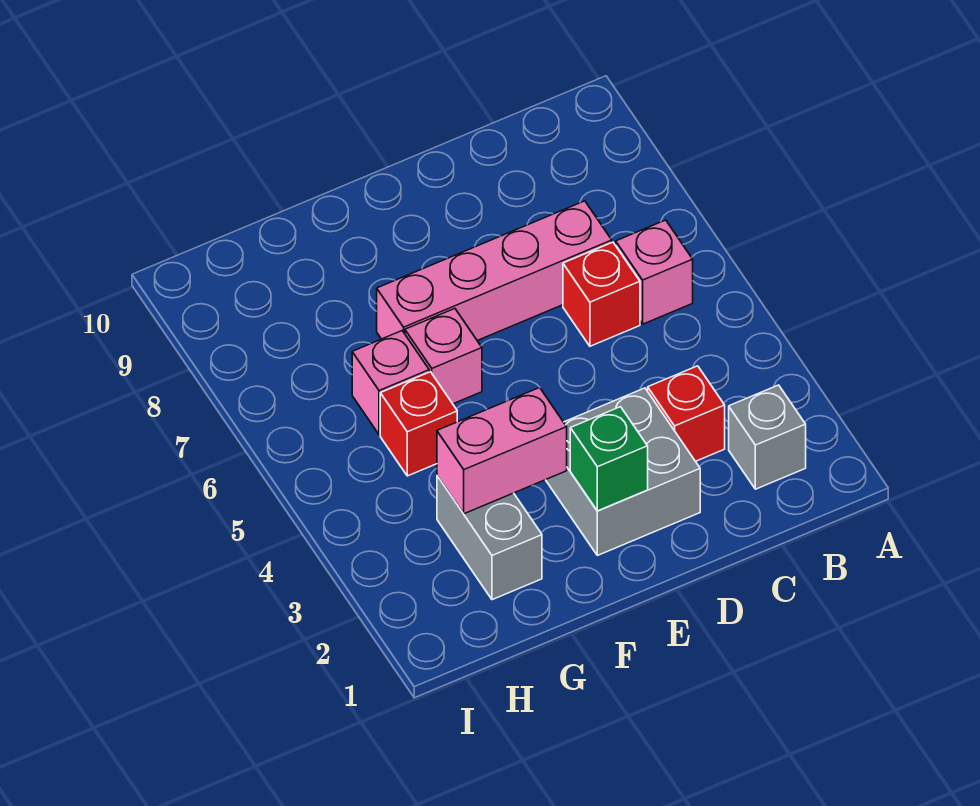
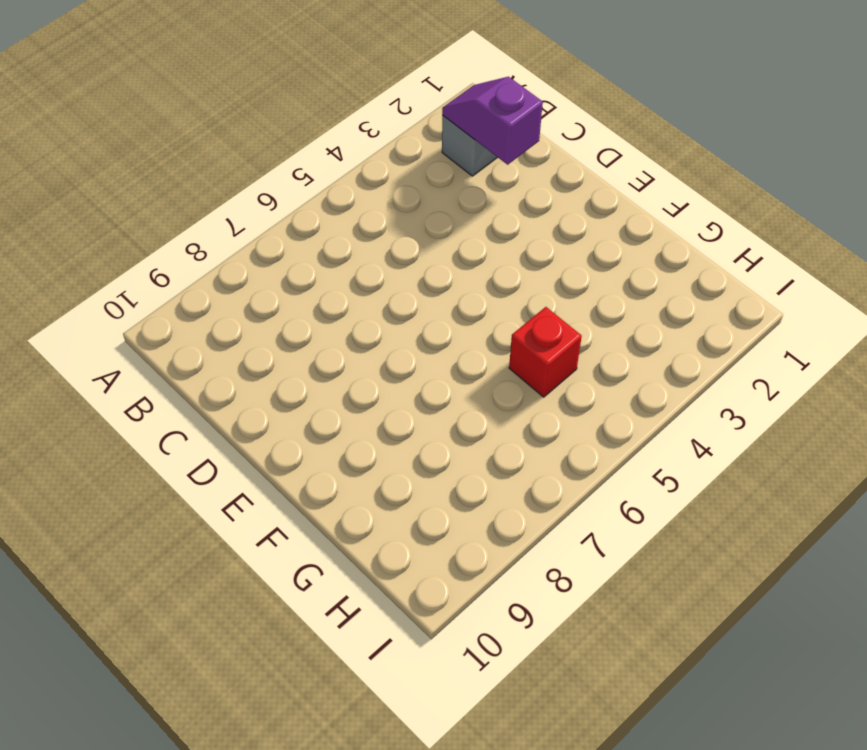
purple 1x2 slope [442,77,543,165] -> none
none -> pink 1x1 brick [616,220,693,324]
none -> red 1x1 brick [648,366,725,461]
none -> red 1x1 brick [563,242,640,346]

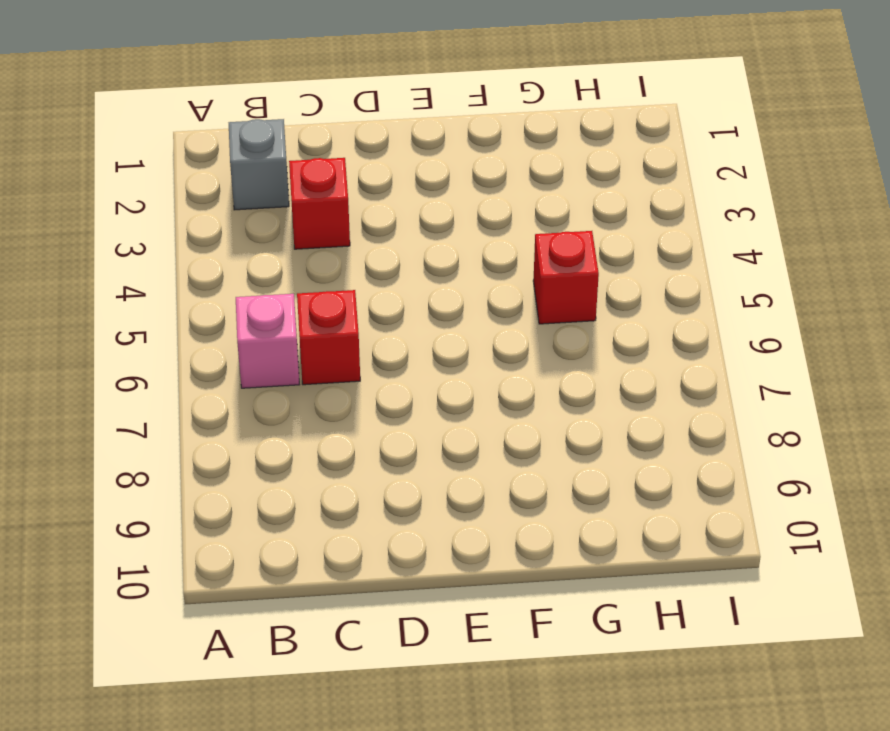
none -> pink 1x4 brick [377,201,612,341]
none -> grey 2x2 brick [546,388,700,555]
none -> pink 1x1 brick [405,309,482,404]

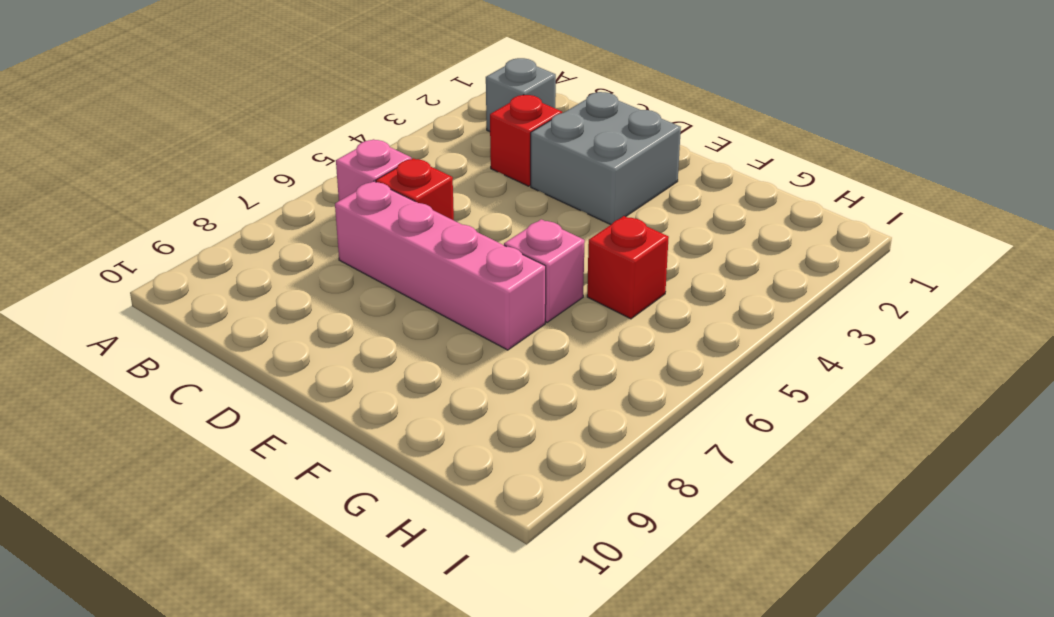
none -> grey 1x2 brick [437,476,542,600]
none -> pink 1x1 brick [352,331,429,435]
none -> green 1x1 brick [570,407,648,511]

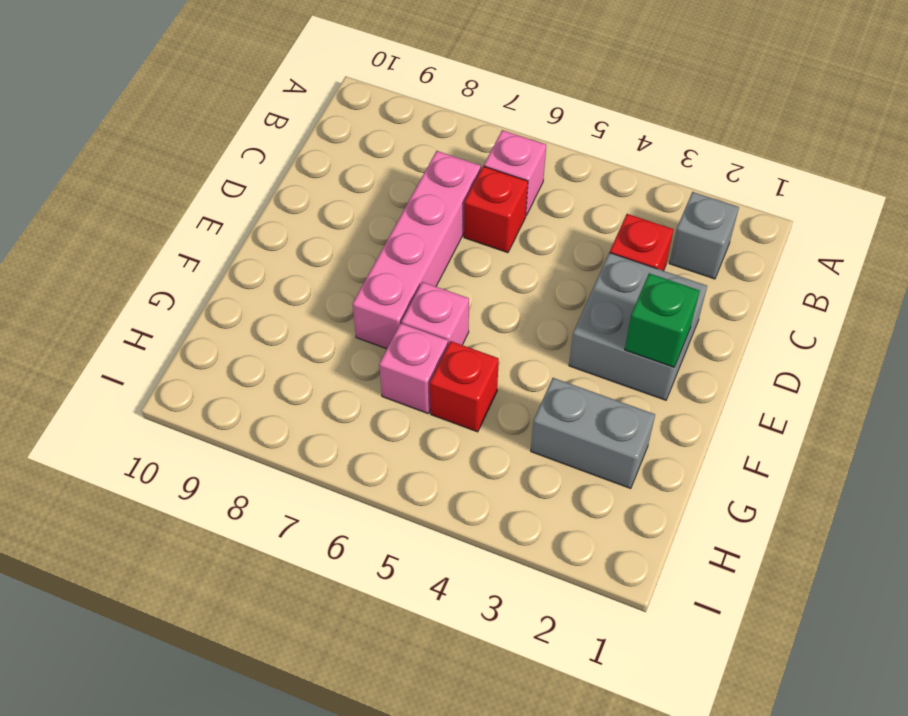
none -> pink 1x2 brick [437,388,567,514]

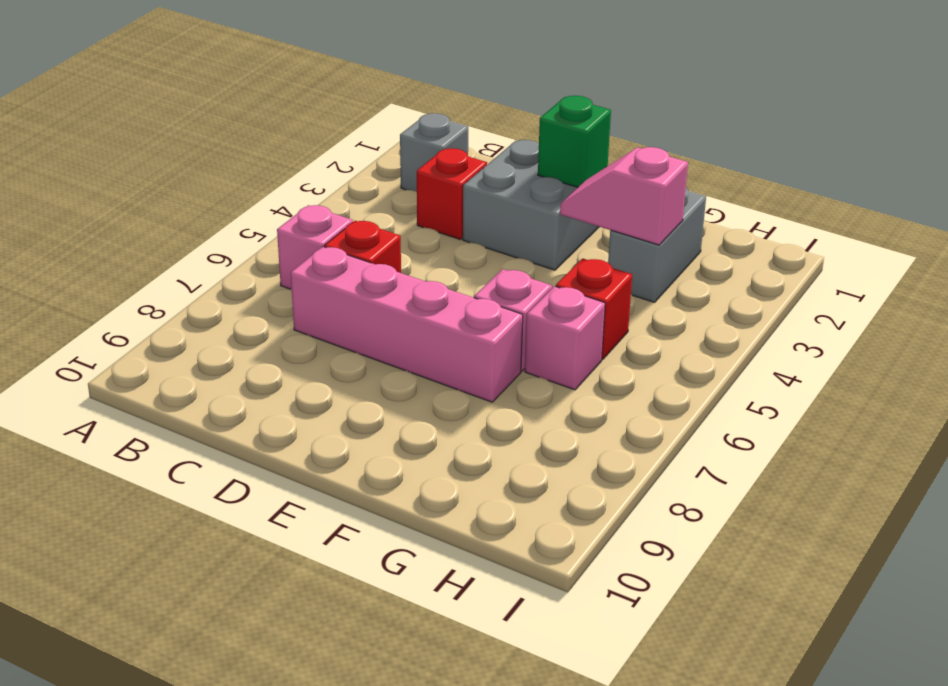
pink 1x2 slope [560,147,688,245] -> pink 1x2 brick [437,388,567,514]

